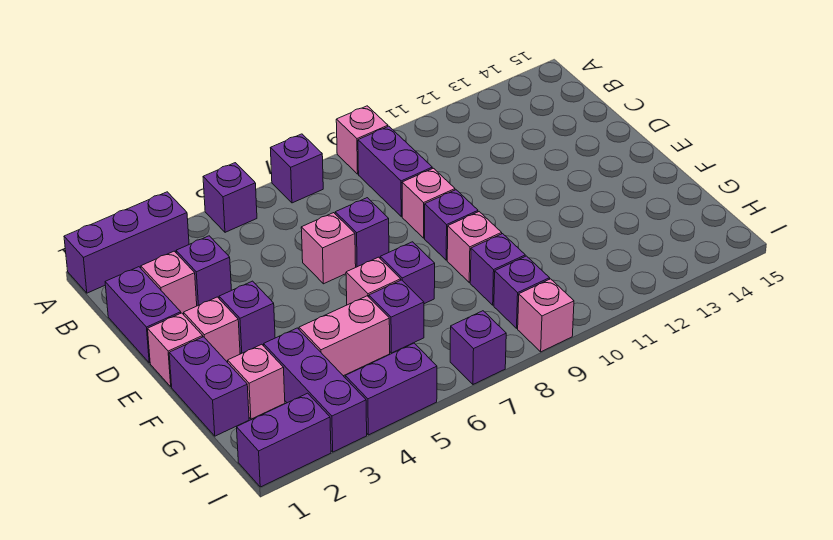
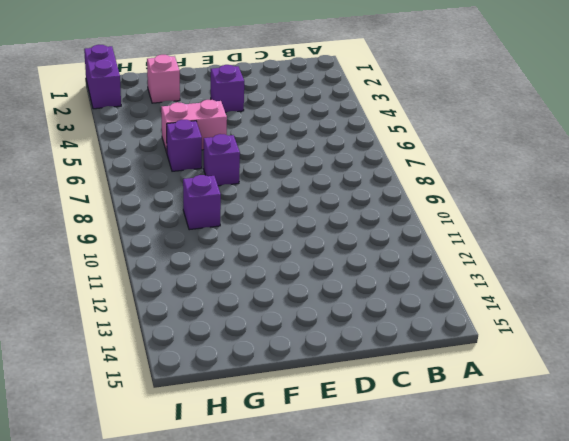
pink 1x2 brick [161,100,227,152] -> pink 1x2 brick turned to [299,296,390,376]
none -> purple 1x3 brick [64,192,189,293]
none -> purple 1x1 brick [203,163,257,232]
none -> purple 1x1 brick [271,134,323,203]

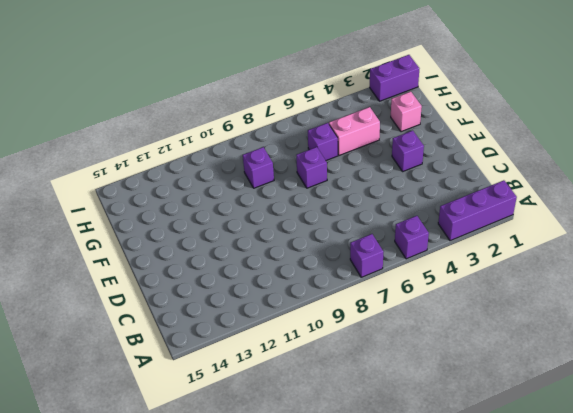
none -> pink 1x1 brick [336,106,388,174]
none -> purple 1x2 brick [358,126,432,216]
none -> purple 1x2 brick [105,267,181,363]

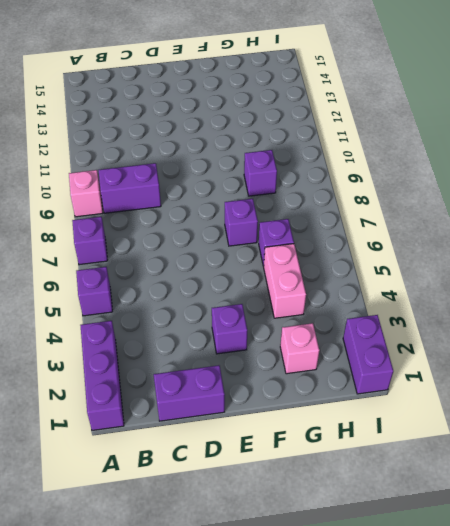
none -> pink 1x1 brick [141,251,197,315]
none -> purple 1x1 brick [176,236,232,306]
none -> pink 1x1 brick [301,213,356,284]

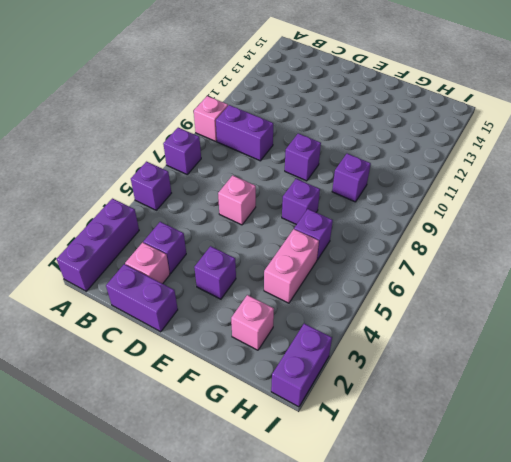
none -> purple 1x1 brick [335,198,389,267]
none -> pink 1x1 brick [402,168,455,238]
none -> pink 1x1 brick [148,313,203,387]

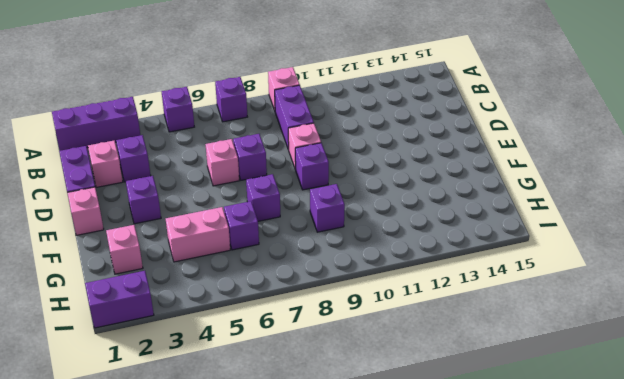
none -> pink 1x1 brick [184,297,240,361]
none -> purple 1x2 brick [169,337,249,436]
none -> pink 1x1 brick [346,257,401,305]

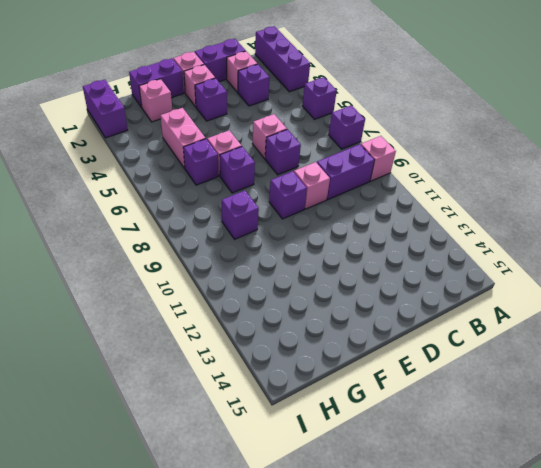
none -> pink 1x1 brick [447,212,502,283]
none -> purple 1x3 brick [264,328,367,452]
none -> purple 1x1 brick [494,256,550,328]

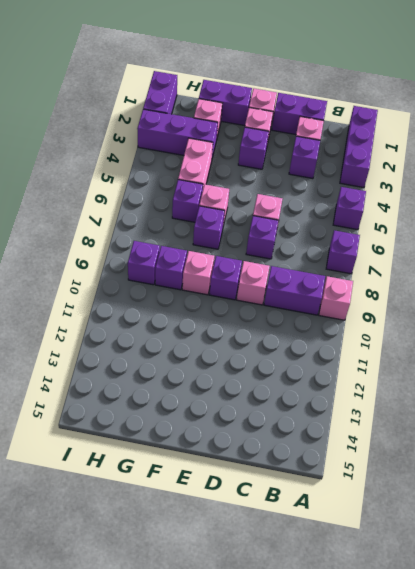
none -> purple 1x2 brick [345,343,437,435]
none -> purple 1x1 brick [450,311,506,384]
none -> pink 1x1 brick [518,279,574,352]

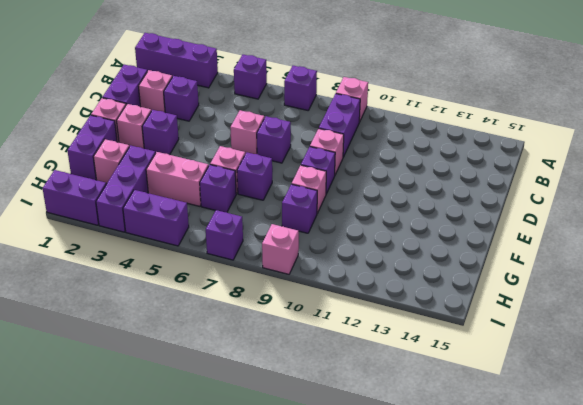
none -> purple 1x1 brick [494,256,550,328]

